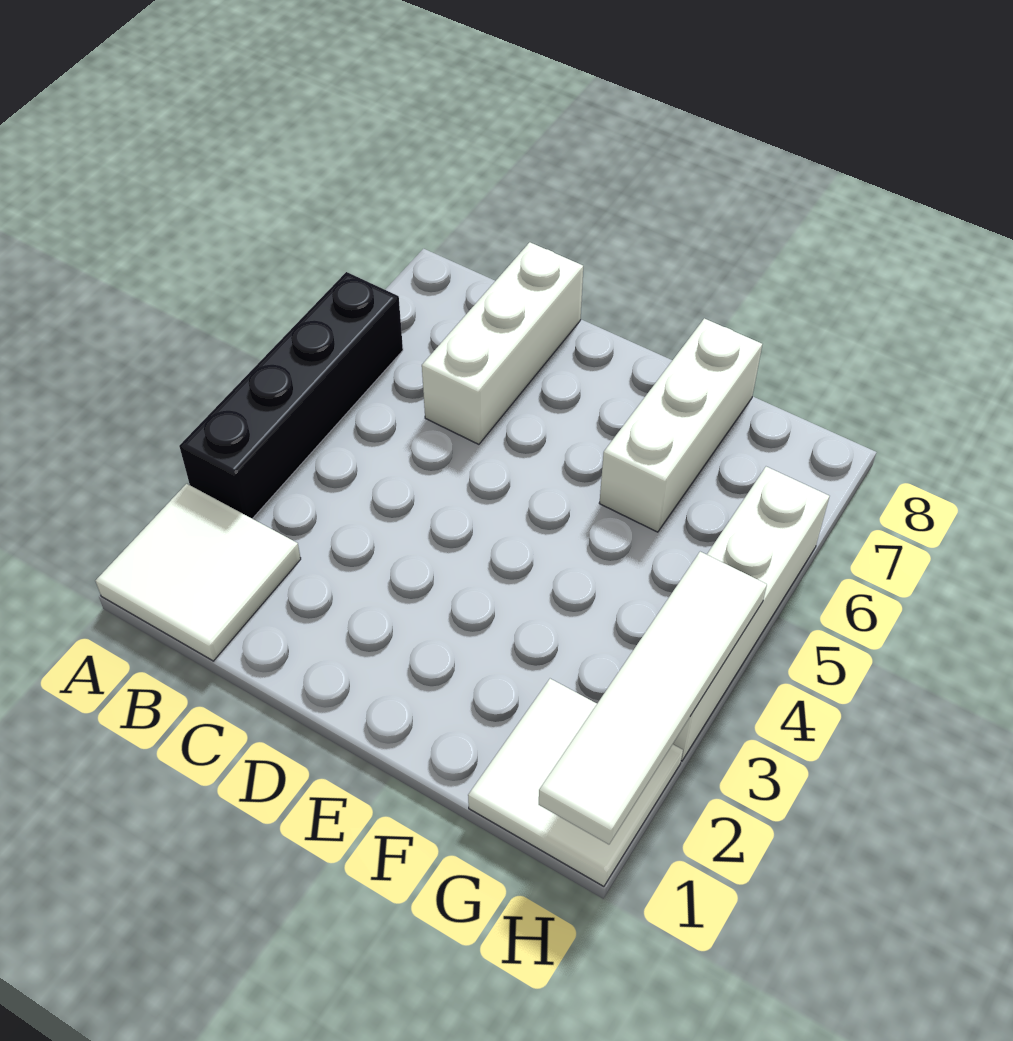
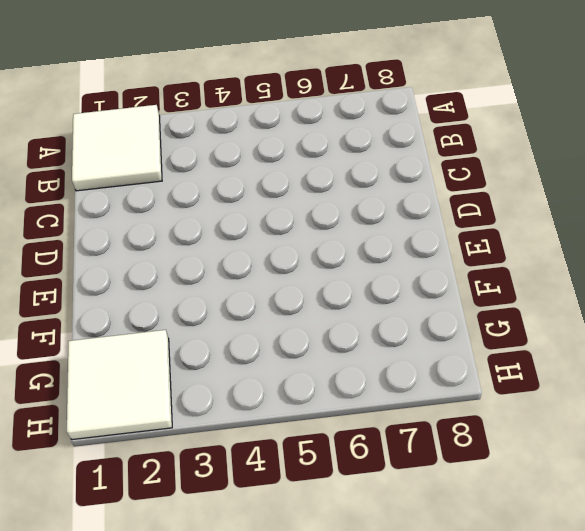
none -> black 1x4 brick [179,272,403,519]
none -> white 1x3 brick [422,242,583,444]

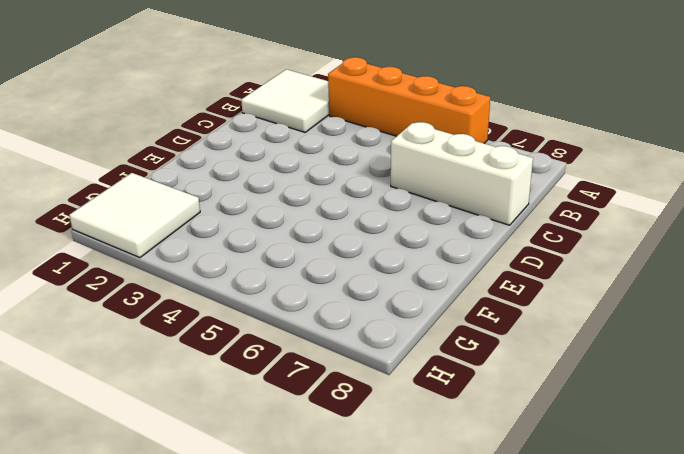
orange 1x4 brick [328,57,490,143] -> black 1x4 brick [179,272,403,519]
none -> white 1x3 brick [599,318,762,532]
none -> white 1x4 brick [673,467,829,761]

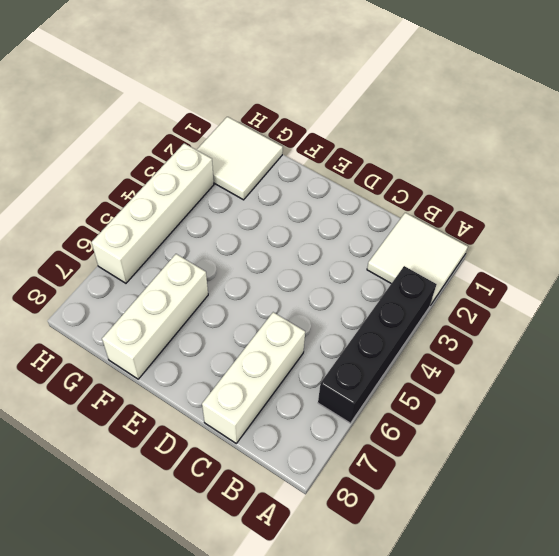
none -> white 1x4 tile [539,552,767,844]

